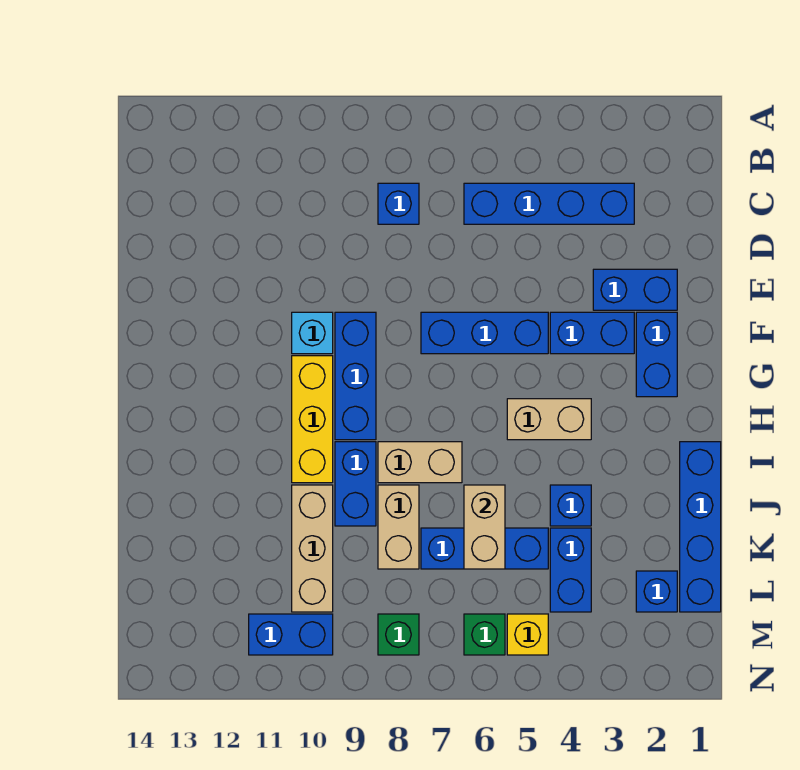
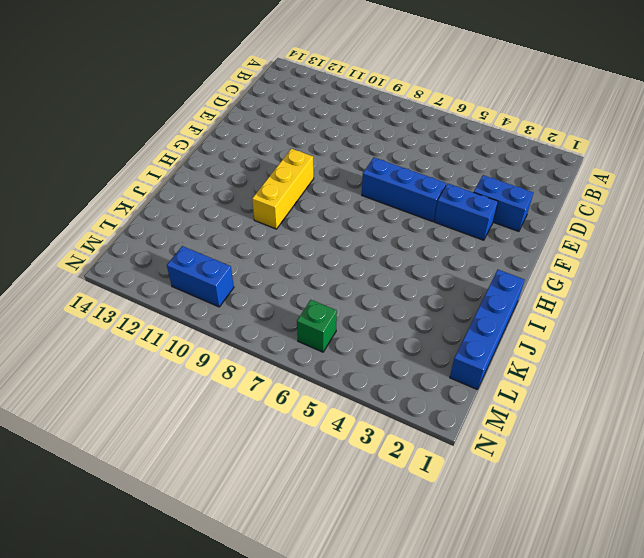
none -> blue 1x4 brick [464,183,634,224]
none -> blue 1x1 brick [378,183,419,224]
none -> blue 1x2 brick [636,312,677,397]

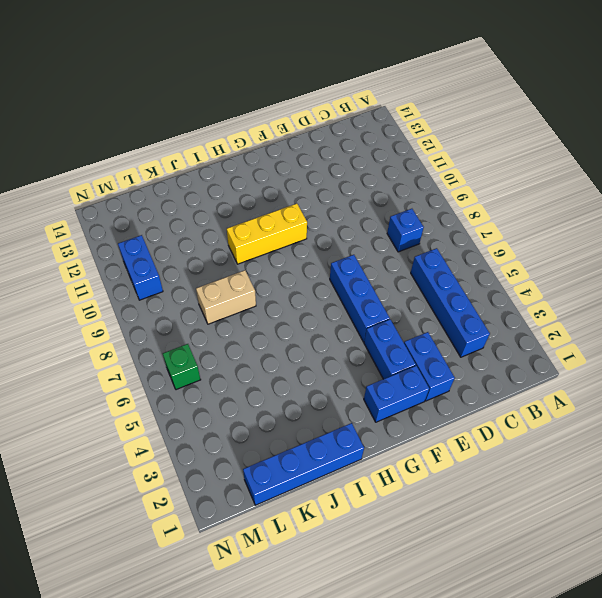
none -> blue 1x3 brick [335,312,376,440]
none -> cyan 1x1 brick [292,312,333,354]
none -> tan 1x2 brick [507,399,591,440]

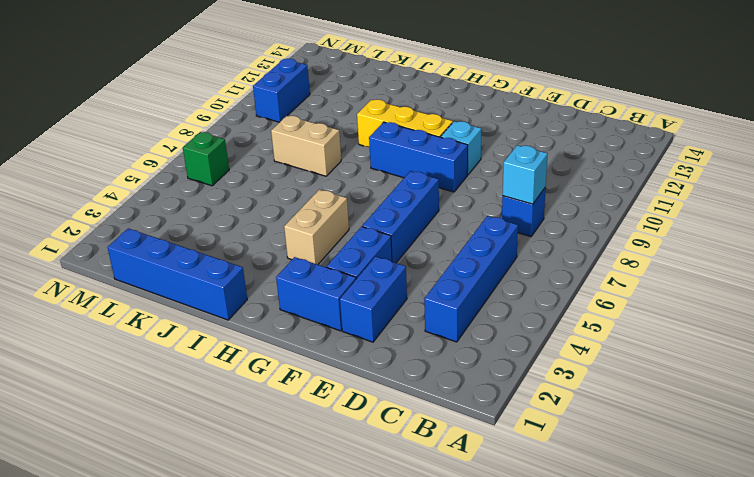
cyan 1x1 brick [503,145,548,204] -> none
none -> tan 1x2 brick [378,442,462,483]
none -> blue 1x2 brick [335,442,376,526]
none -> blue 1x1 brick [550,485,591,526]

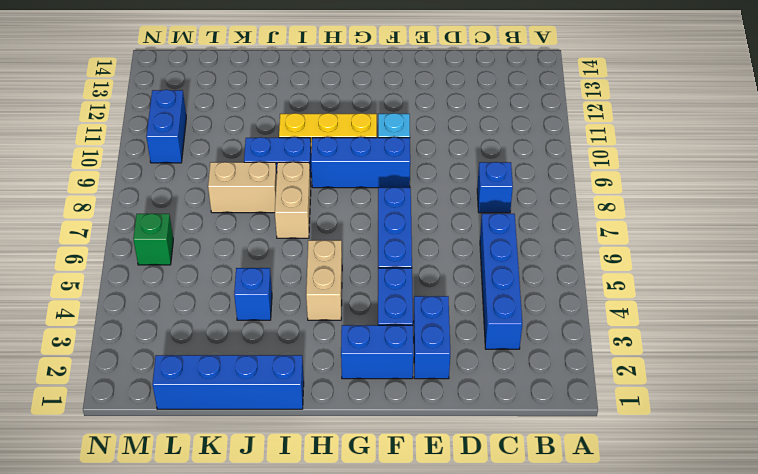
none -> tan 1x3 brick [292,485,333,612]
none -> blue 1x2 brick [550,528,591,612]
none -> blue 1x3 brick [421,528,548,569]

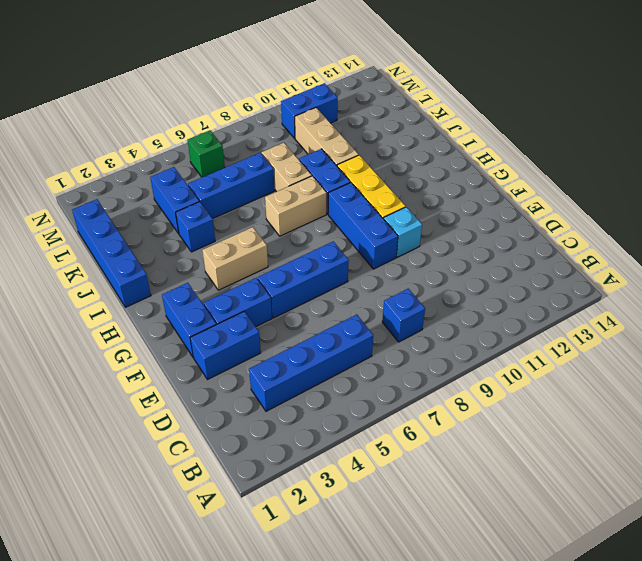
none -> blue 1x1 brick [636,571,677,612]
none -> yellow 1x1 brick [507,614,548,655]
none -> green 1x1 brick [378,614,419,655]

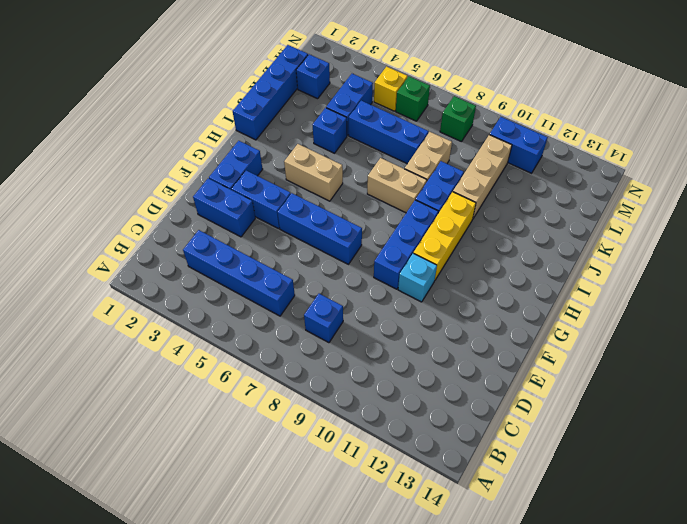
none -> tan 1x2 brick [464,485,505,569]

